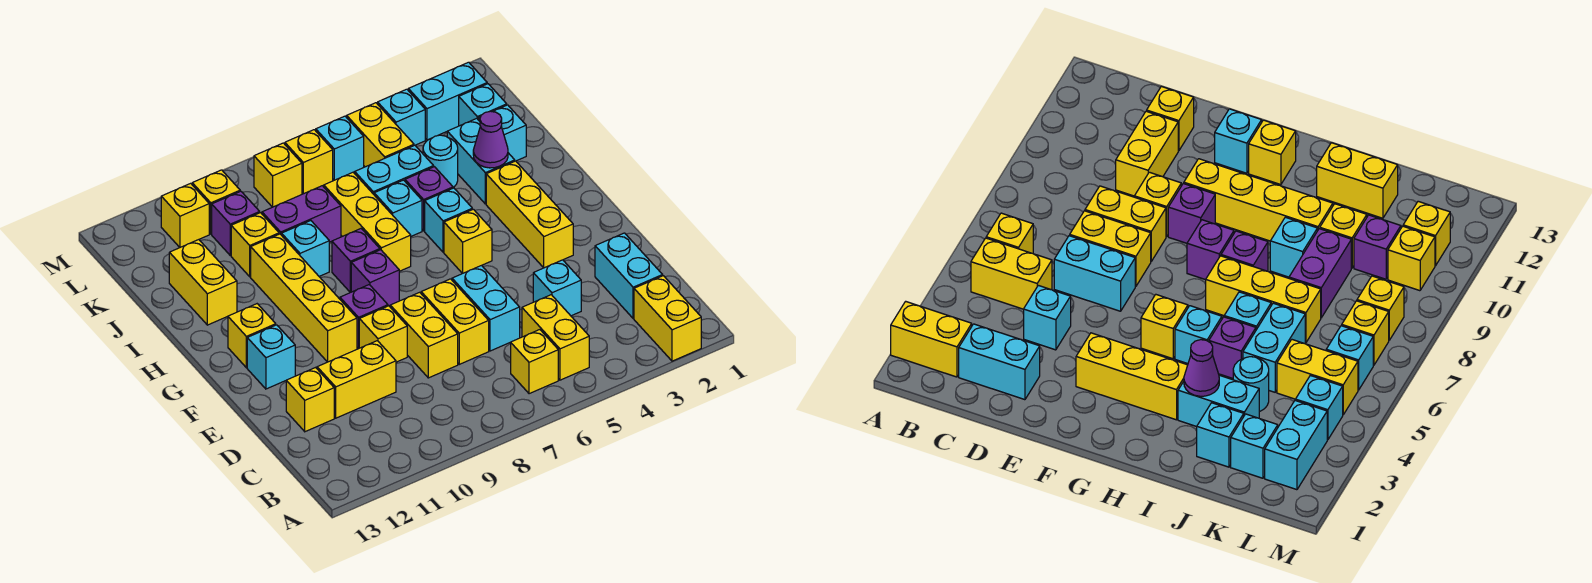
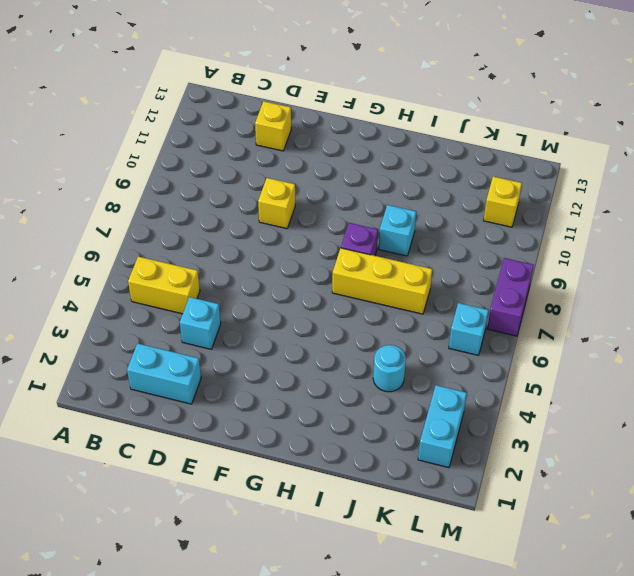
purple 1x2 brick [487,258,534,336] -> purple 1x2 brick moved to [262,186,341,242]
none -> yellow 1x2 brick [634,276,701,361]
none -> yellow 1x1 brick [511,330,558,394]
none -> cyan 1x2 brick [452,265,520,351]
none -> yellow 1x2 brick [421,279,489,364]

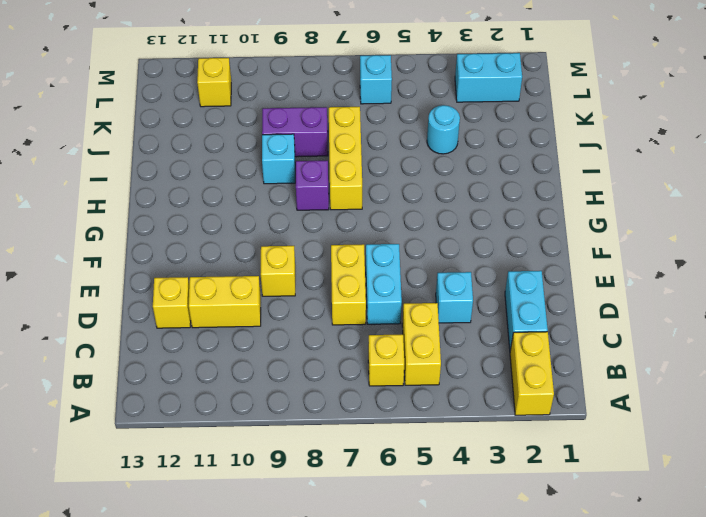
none -> yellow 1x2 brick [390,292,458,378]
none -> yellow 1x3 brick [486,161,573,268]
none -> purple 1x1 brick [340,285,388,349]
none -> yellow 1x4 brick [251,234,357,362]

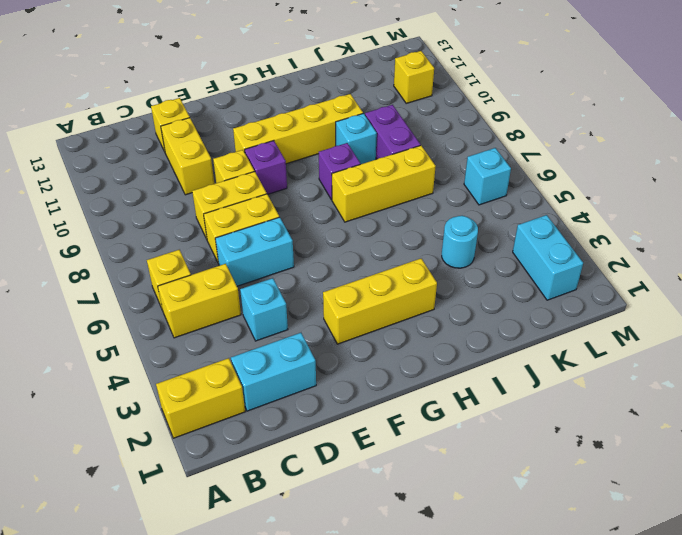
none -> cyan 1x1 brick [247,325,295,389]
none -> yellow 1x1 brick [444,209,492,273]
none -> purple 1x1 brick [351,250,399,306]
none -> yellow 1x1 brick [228,304,276,368]

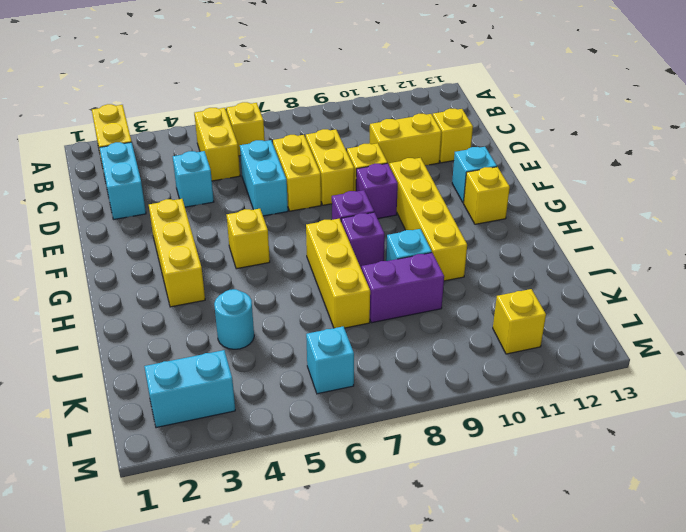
none -> cyan 1x1 brick [425,188,472,252]
none -> cyan 1x2 brick [447,118,515,204]
none -> purple 1x1 brick [405,167,453,231]
none -> cyan 1x1 brick [374,180,422,236]

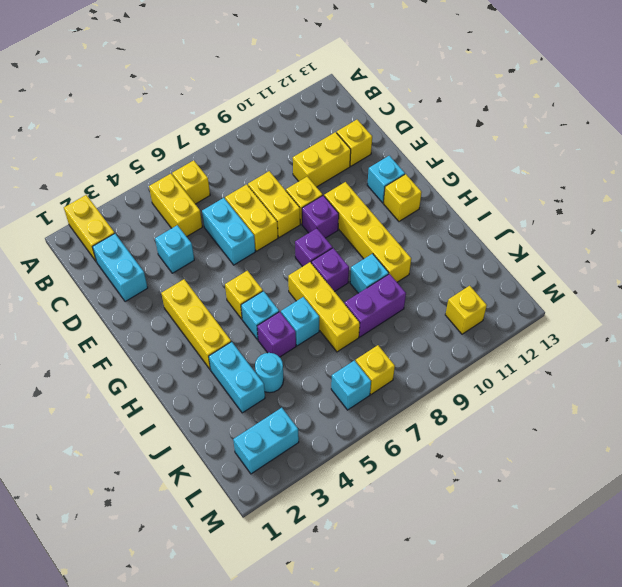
none -> yellow 1x2 brick [169,240,237,325]
none -> cyan 1x1 brick [478,105,526,161]
none -> cyan 1x2 brick [354,145,434,194]
none -> yellow 1x1 brick [231,213,279,277]

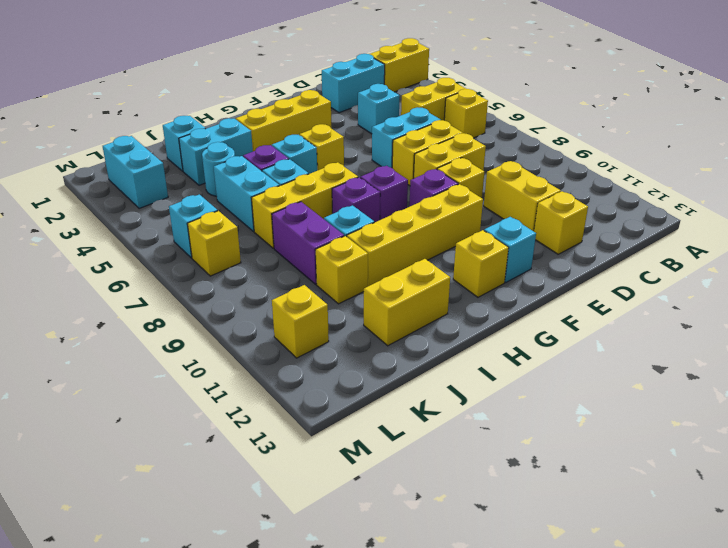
none -> cyan 1x1 brick [459,84,507,126]
none -> yellow 1x2 brick [347,103,414,167]
none -> purple 1x1 brick [212,191,260,255]
none -> cyan 1x1 brick [378,89,425,145]

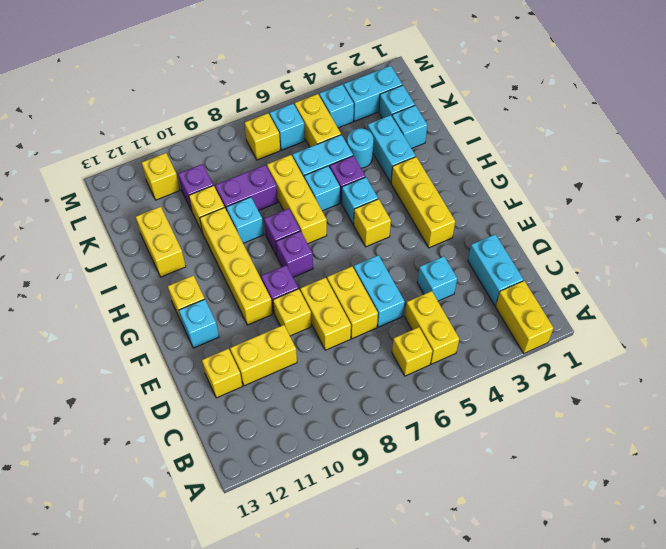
none -> yellow 1x1 brick [254,143,302,207]
none -> yellow 1x1 brick [192,170,240,234]
none -> purple 1x1 cone [473,111,508,168]

